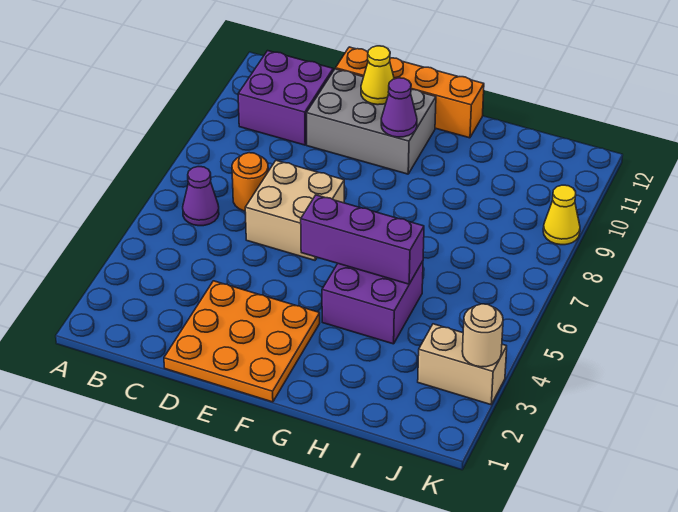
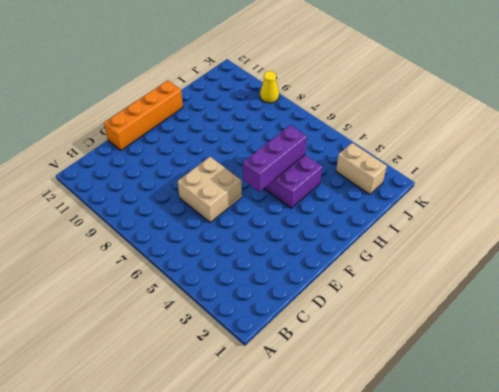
tan 1x2 brick [336,143,387,195] -> tan 1x2 brick turned to [418,324,507,405]
none -> purple 1x1 cone [183,167,219,226]
none -> purple 2x2 brick [238,51,333,145]
none -> orange 1x1 round brick [232,153,268,211]

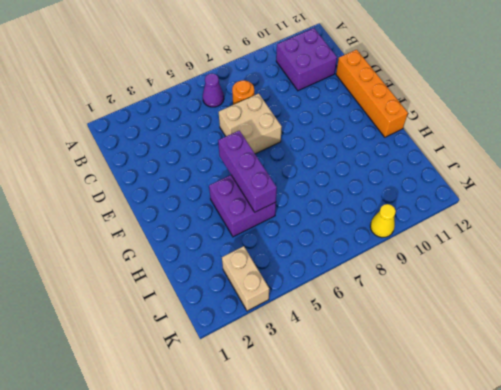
none -> orange 3x3 plate [164,281,320,402]
none -> grey 2x3 brick [306,69,436,174]
none -> yellow 1x1 cone [361,46,394,105]

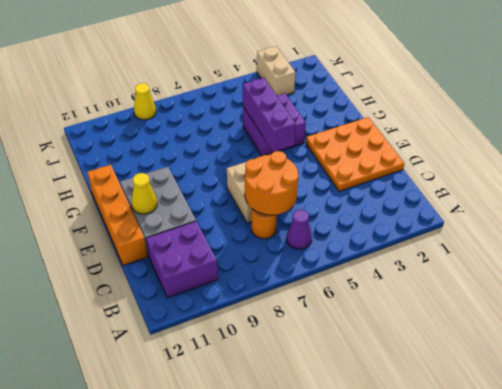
orange 2x2 round brick [245,151,298,215] -> none
none -> purple 1x1 cone [381,78,417,137]
none -> tan 1x1 round brick [462,304,503,367]

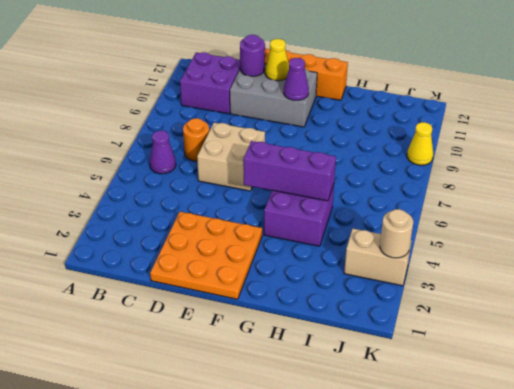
purple 1x1 round brick [240,35,265,76] -> none

